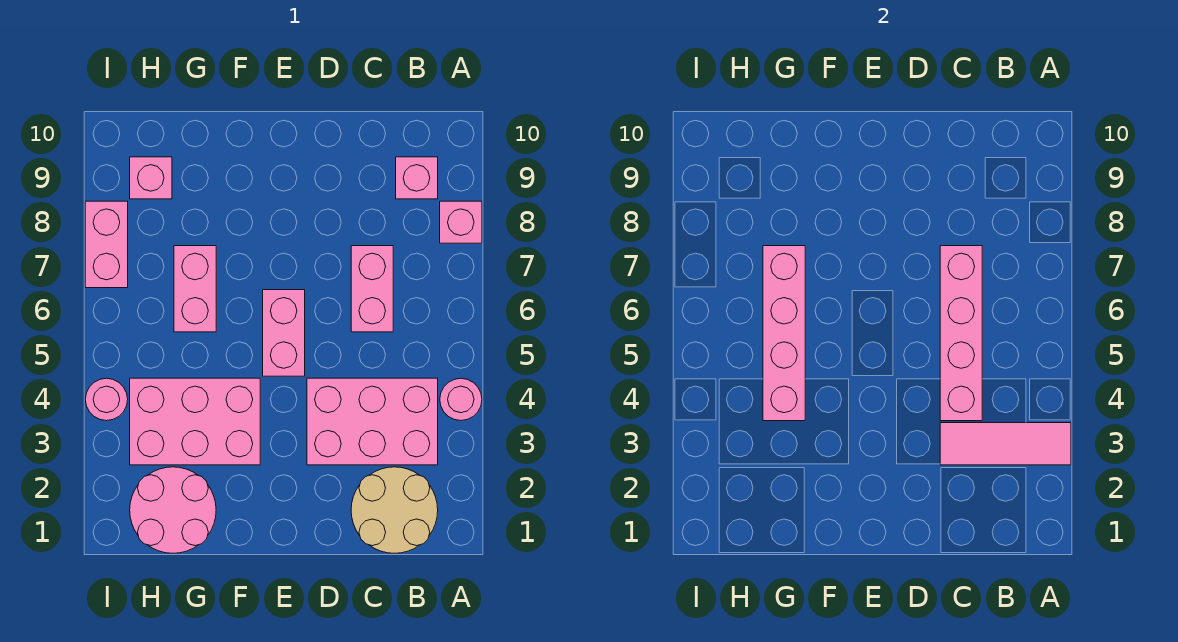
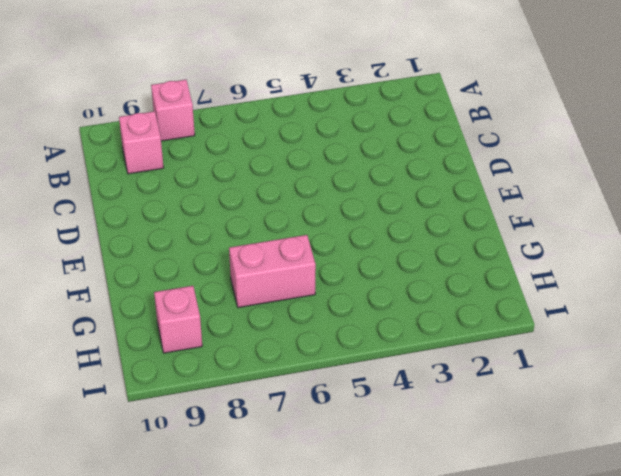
none -> pink 1x1 round brick [440,378,482,421]
none -> tan 2x2 round brick [351,467,438,553]
none -> pink 2x3 brick [307,378,438,465]

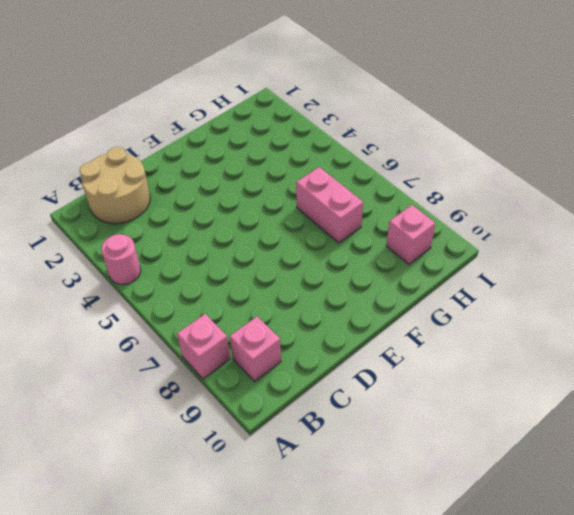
none -> pink 2x3 brick [307,378,438,465]
none -> pink 1x2 brick [351,246,393,332]
none -> pink 1x2 brick [263,290,305,376]

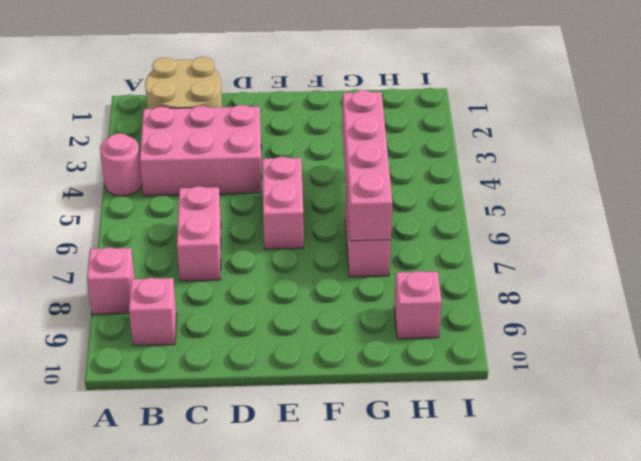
none -> pink 2x3 brick [130,378,260,465]
none -> pink 2x2 round brick [130,467,216,553]
none -> pink 1x1 round brick [85,378,128,421]

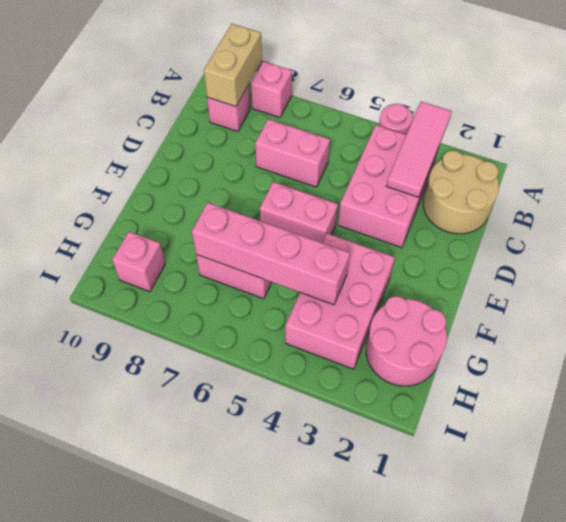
tan 1x2 brick [204,24,262,107] -> none
none -> pink 1x1 round brick [85,378,128,421]
none -> pink 1x2 brick [85,201,128,288]
none -> pink 1x4 brick [940,246,982,421]

